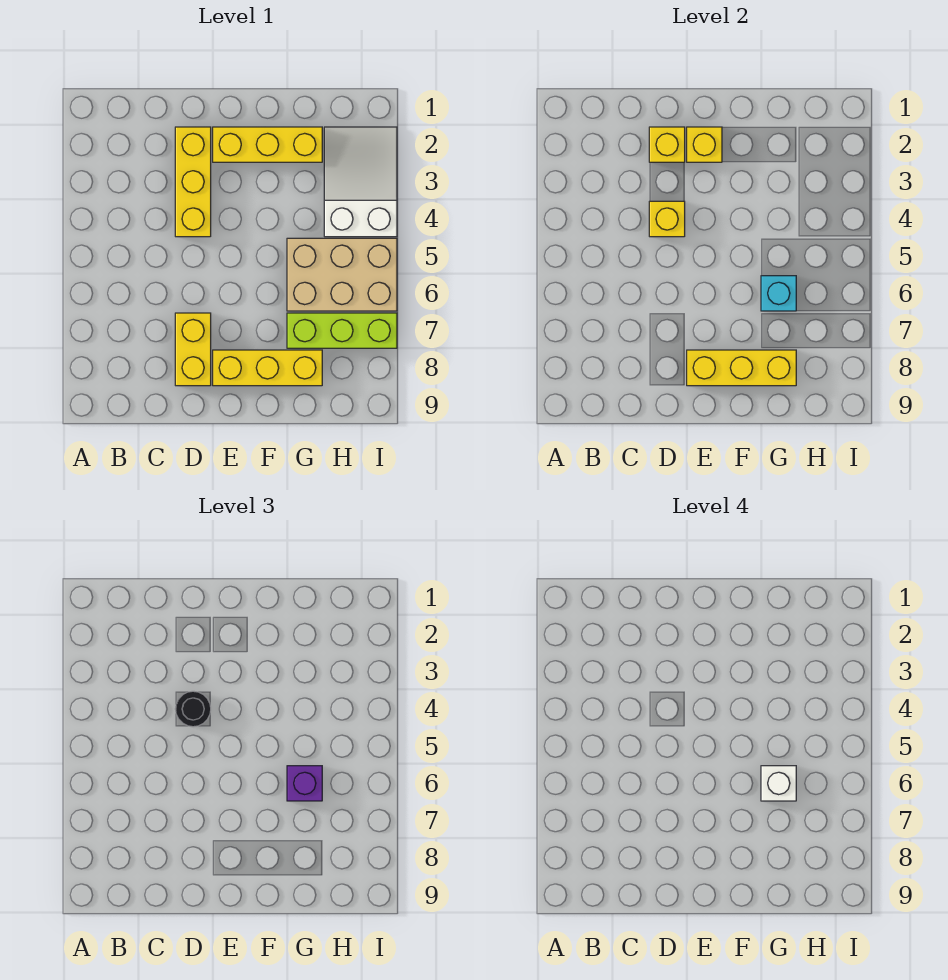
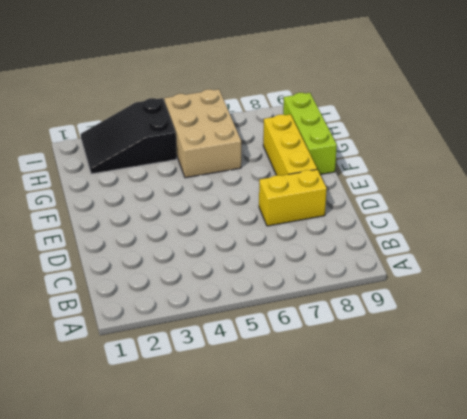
lime 1x3 brick [283,93,337,174] -> lime 1x3 brick moved to [287,313,397,348]
black 2x3 slope [81,98,177,174] -> white 2x3 slope [324,127,397,237]
none -> yellow 1x3 brick [175,127,211,237]
none -> yellow 1x3 brick [213,127,322,162]
none -> yellow 1x1 brick [649,127,685,162]

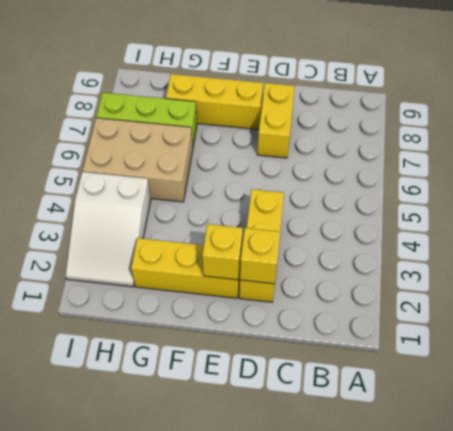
none -> yellow 1x1 brick [649,201,685,237]
none -> yellow 1x3 brick [687,350,796,386]
none -> cyan 1x1 brick [761,276,796,311]

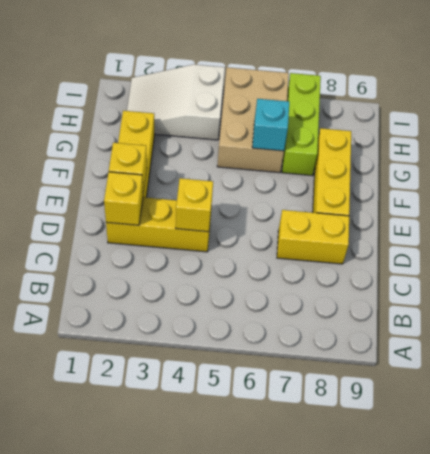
none -> yellow 1x3 brick [687,350,796,386]
none -> black 1x1 round brick [175,691,211,727]
none -> purple 1x1 brick [287,766,322,801]

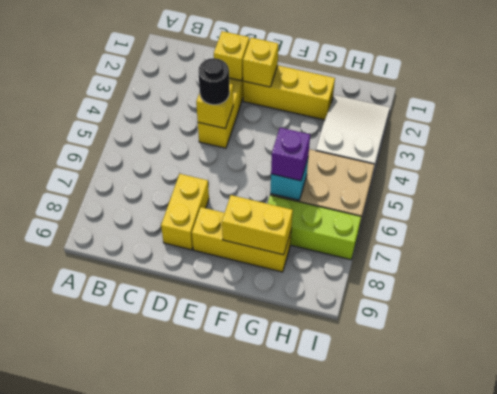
yellow 1x2 brick [222,195,293,255] -> yellow 1x3 brick [687,350,796,386]
none -> white 1x1 brick [761,766,796,801]

